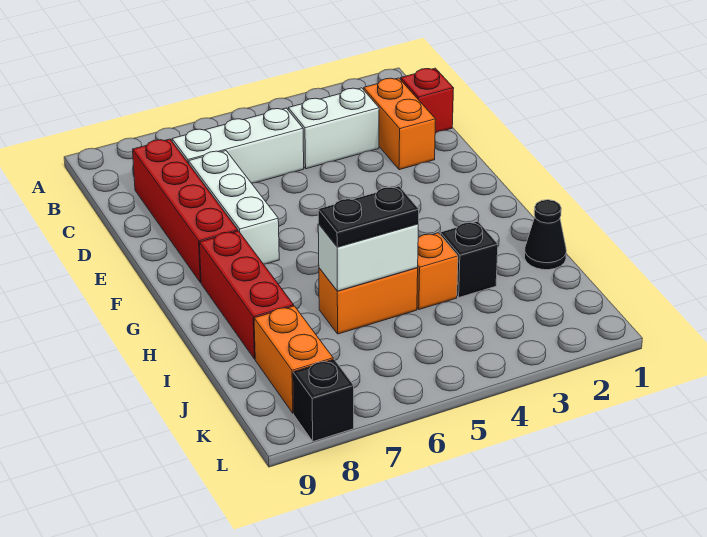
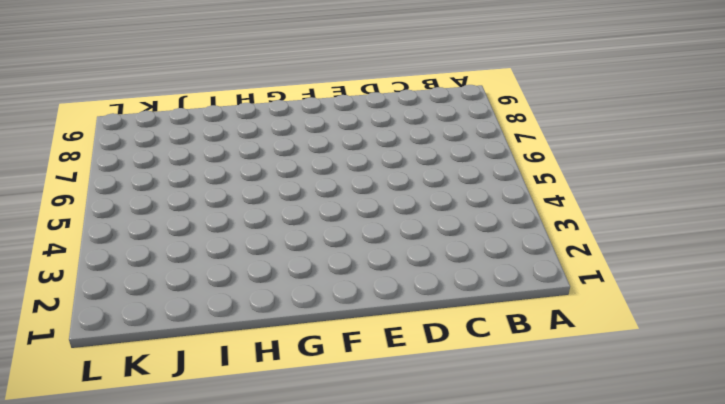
none -> red 1x1 brick [400,68,454,133]
none -> orange 1x2 brick [363,78,436,170]
none -> white 1x2 brick [288,88,379,169]

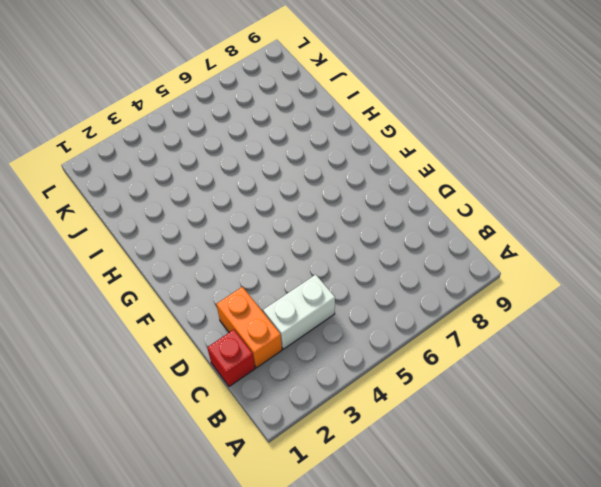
none -> white 1x3 brick [172,108,304,183]
none -> red 1x4 brick [133,139,238,283]
none -> white 1x3 brick [189,151,279,264]

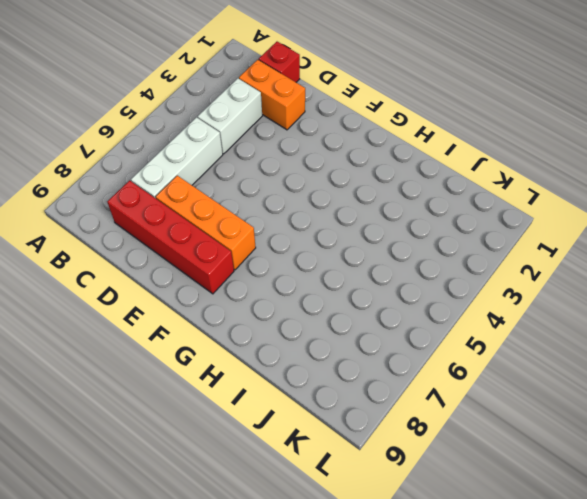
orange 1x3 brick [156,176,256,270] -> white 1x3 brick [189,151,279,264]
none -> red 1x3 brick [199,231,294,359]
none -> black 1x1 cone [525,200,566,270]
none -> black 1x1 brick [440,221,498,297]

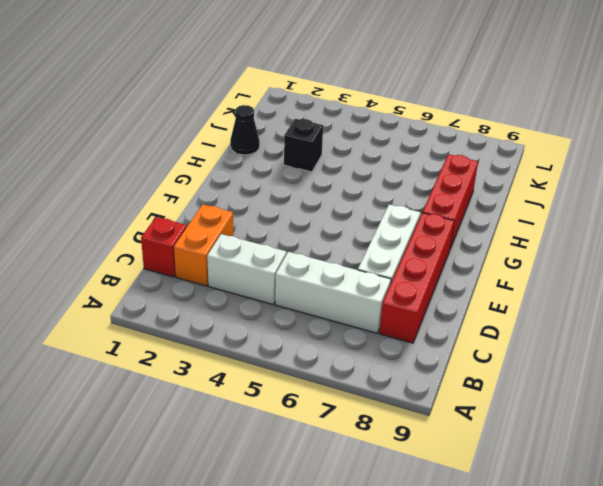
none -> orange 1x1 brick [417,233,458,309]
none -> orange 1x2 brick [319,268,418,334]
none -> orange 1x2 brick [254,306,333,413]

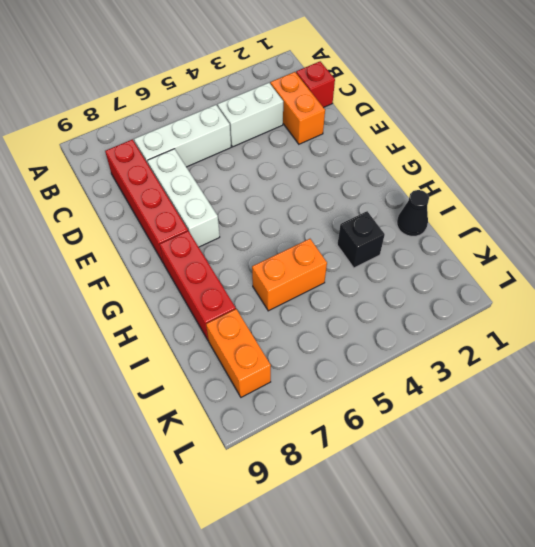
none -> orange 1x1 brick [417,233,458,309]
none -> black 1x1 brick [293,359,354,441]
none -> white 1x2 brick [318,224,418,291]

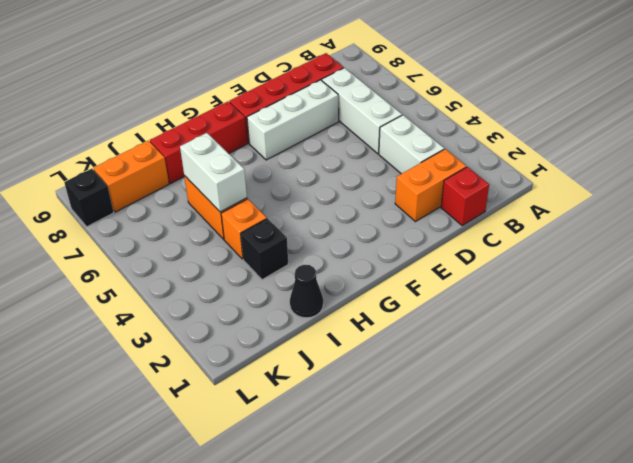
none -> black 1x2 plate [318,186,419,247]

